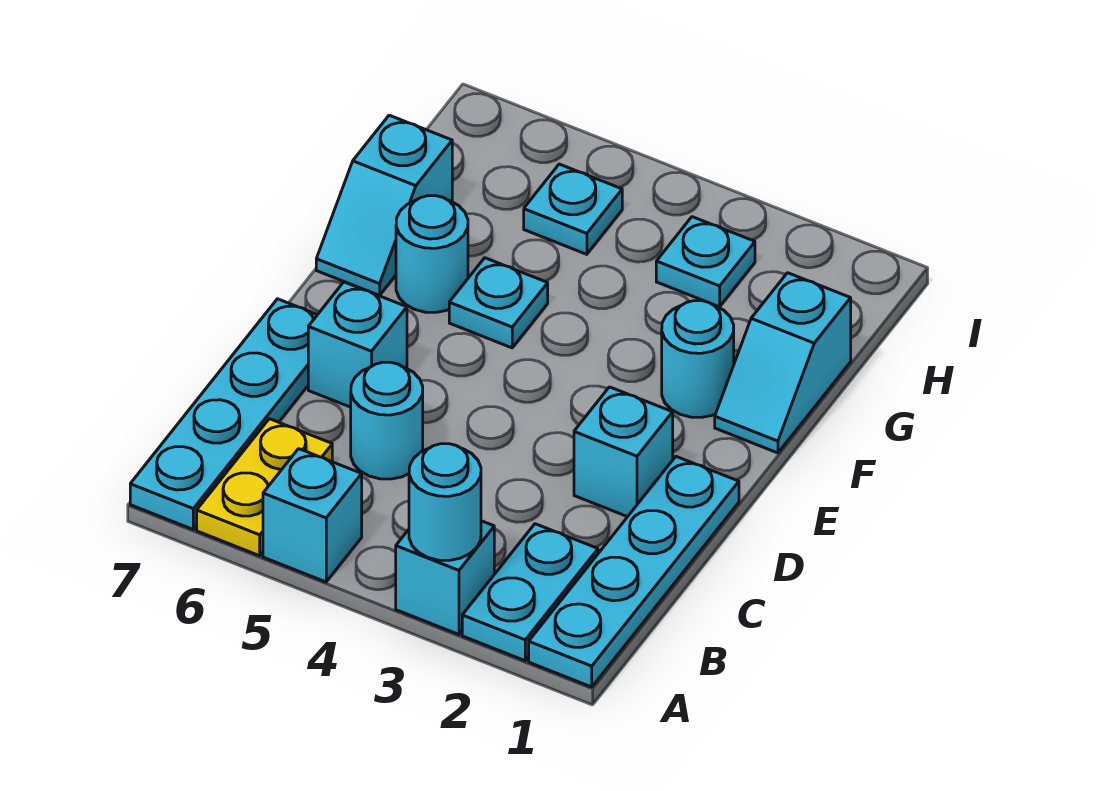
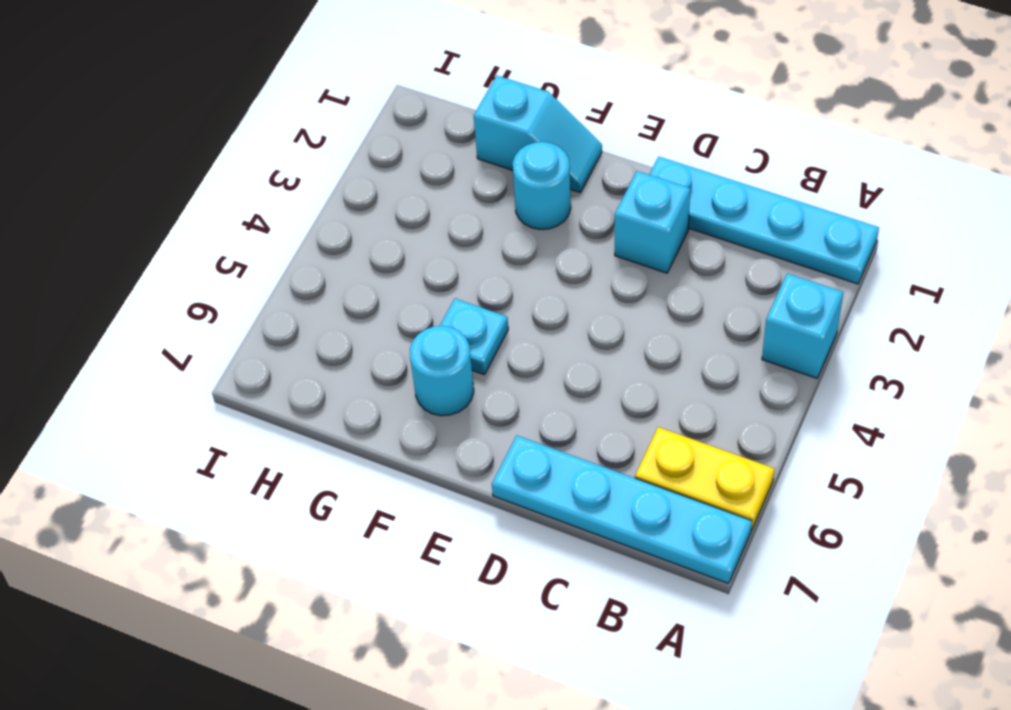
none -> cyan 1x2 plate [462,524,598,661]
none -> cyan 1x1 brick [263,449,362,582]
none -> cyan 1x1 round brick [351,362,423,479]

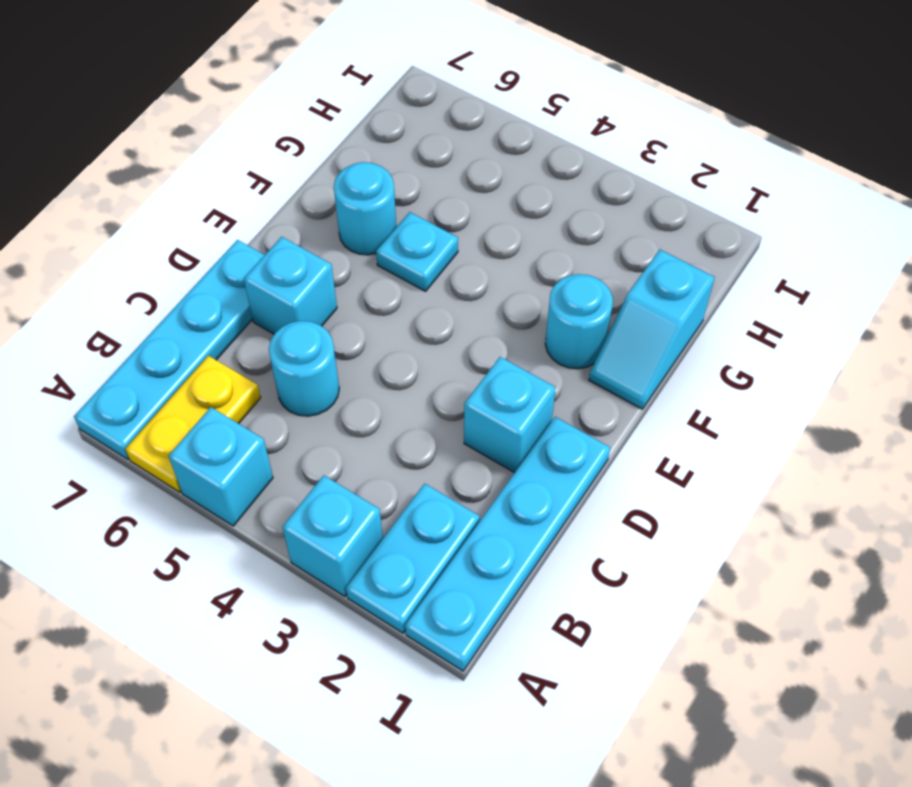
none -> cyan 1x2 slope [316,115,452,295]
none -> cyan 1x1 plate [656,217,755,307]
none -> cyan 1x1 plate [524,164,622,254]

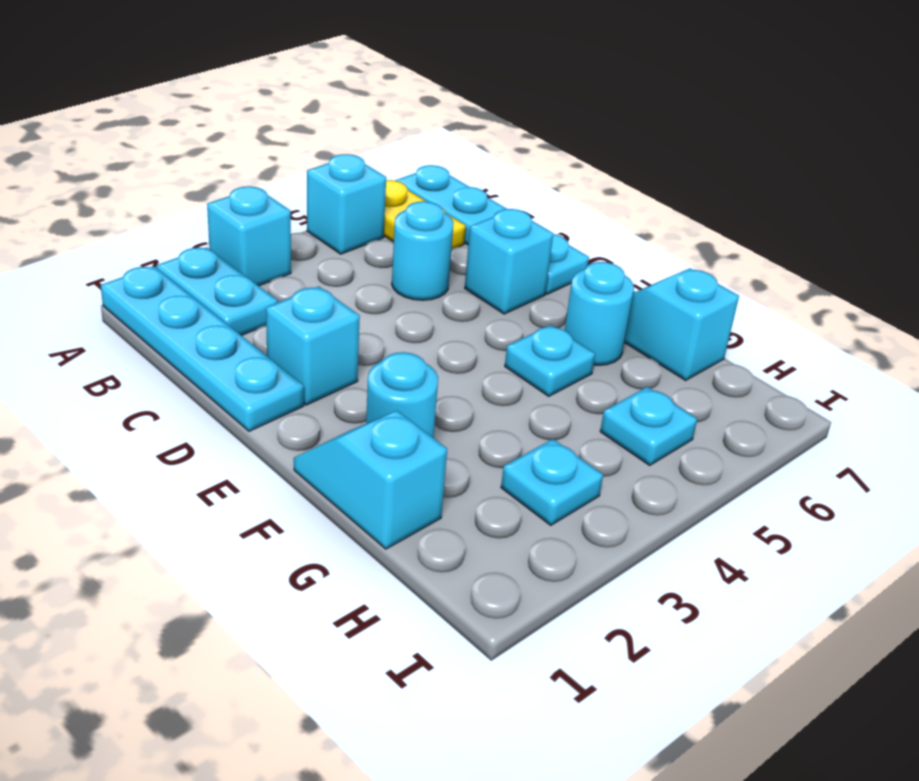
none -> cyan 1x1 round brick [409,444,481,560]

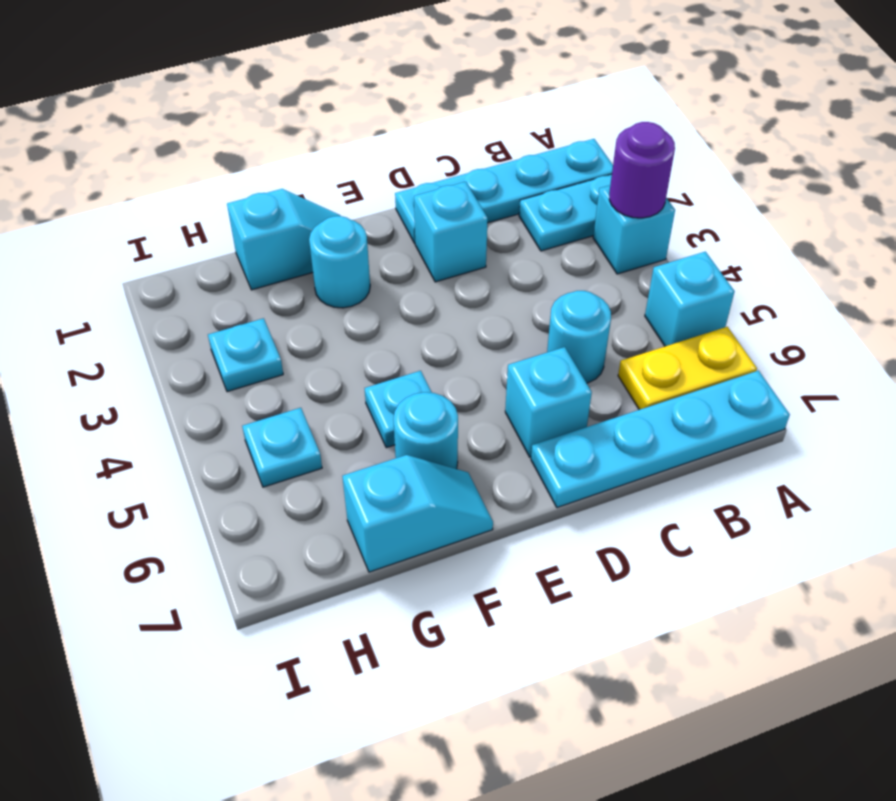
purple 1x1 round brick [609,122,675,218] -> cyan 1x1 round brick [409,444,481,560]

